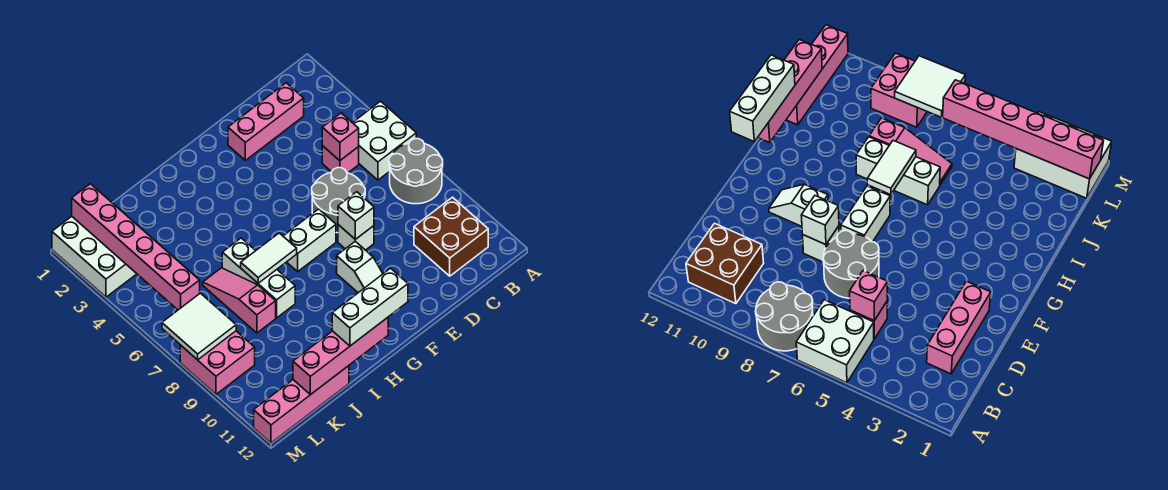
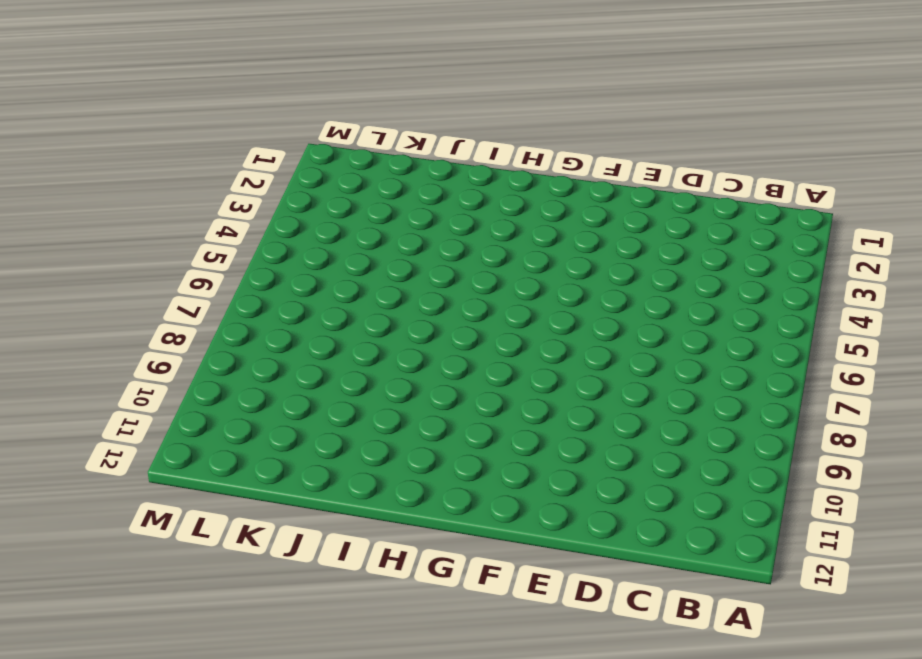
none -> white 2x2 brick [353,101,416,180]
none -> grey 2x2 round brick [389,139,443,204]
none -> brown 2x2 brick [414,197,488,276]

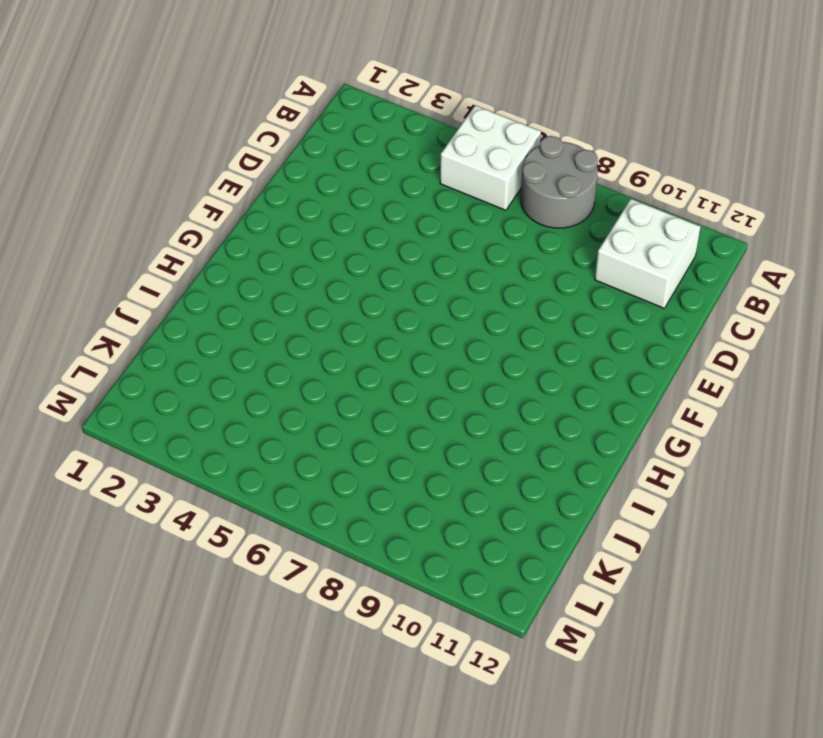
white 2x2 brick [595,199,701,308] -> brown 2x2 brick [414,197,488,276]
none -> pink 1x3 brick [228,83,304,160]
none -> pink 1x1 brick [322,146,359,173]
none -> grey 2x2 round brick [312,168,365,233]

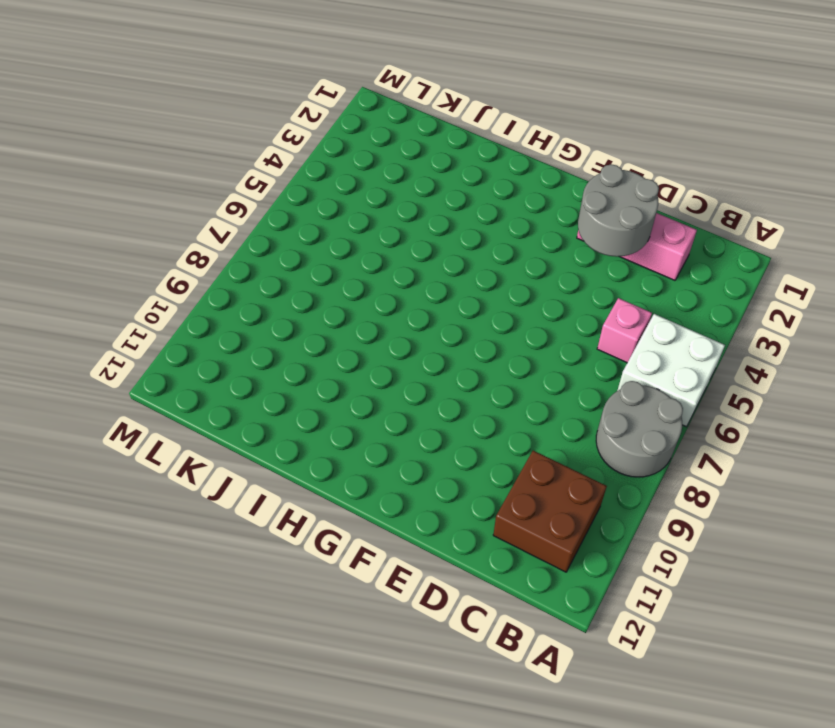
grey 2x2 round brick [578,164,659,257] -> grey 2x2 round brick moved to [312,168,365,233]
none -> white 1x1 brick [338,225,374,250]
none -> white 1x2 brick [283,209,336,271]
none -> white 1x2 slope [337,241,383,293]

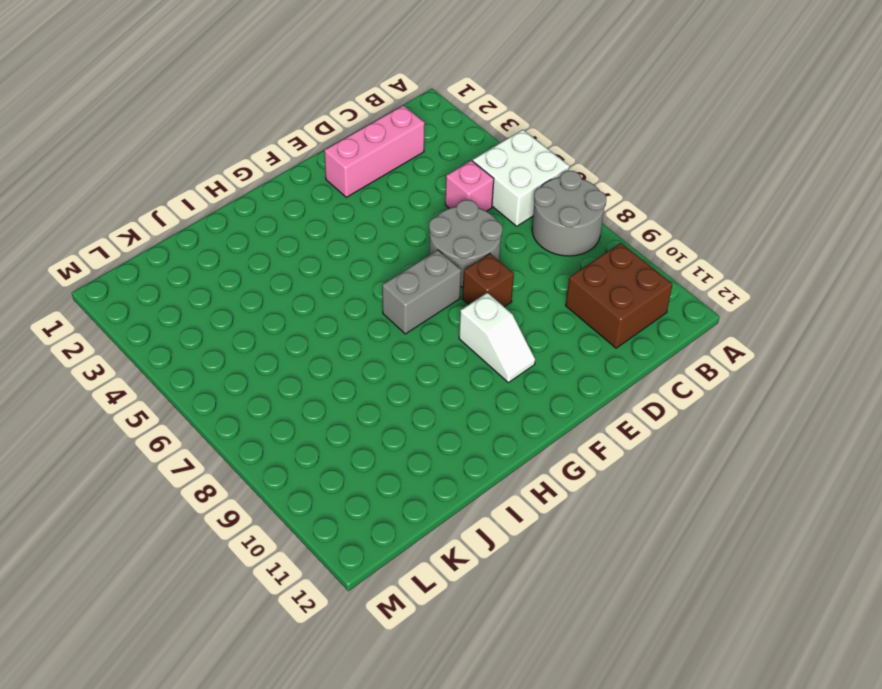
brown 1x1 brick [462,254,514,307] -> white 1x1 brick [338,225,374,250]
grey 1x2 brick [382,250,461,334] -> white 1x2 brick [283,209,336,271]
none -> white 1x3 brick [222,238,295,318]
none -> pink 1x3 slope [203,268,276,333]
none -> pink 1x4 brick [254,366,349,443]

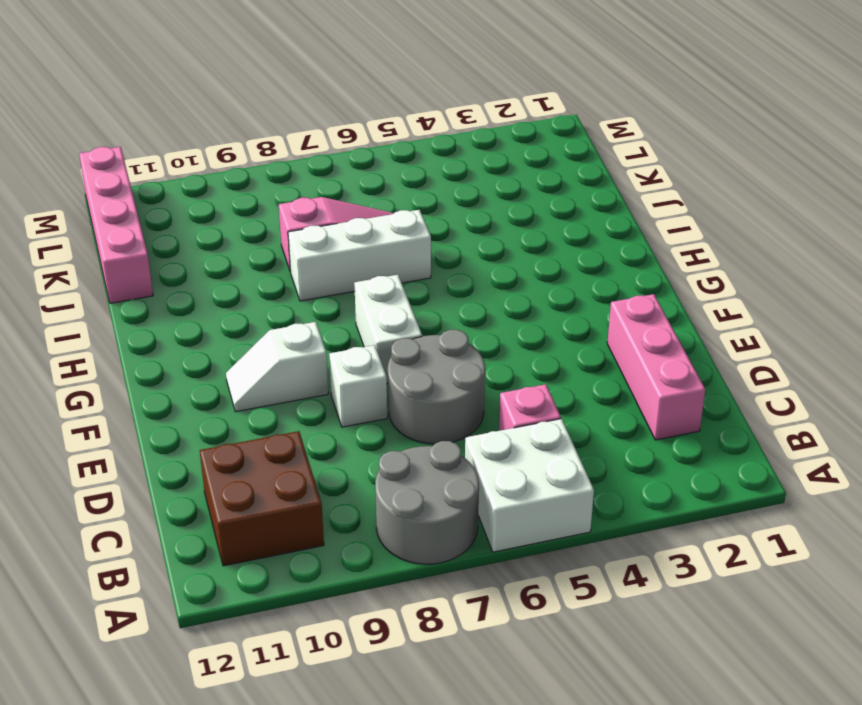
none -> white 2x3 brick [52,216,137,297]
none -> pink 2x2 brick [180,331,255,394]
none -> pink 1x1 brick [322,113,359,161]

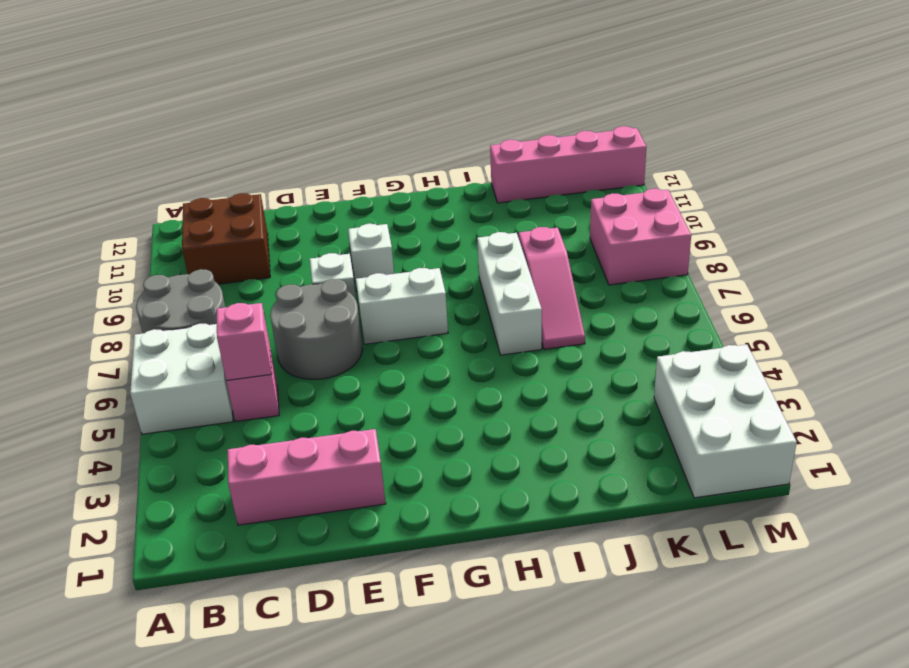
none -> white 1x1 brick [338,192,374,239]
none -> white 1x2 tile [241,233,297,283]
none -> pink 1x4 brick [293,318,388,395]

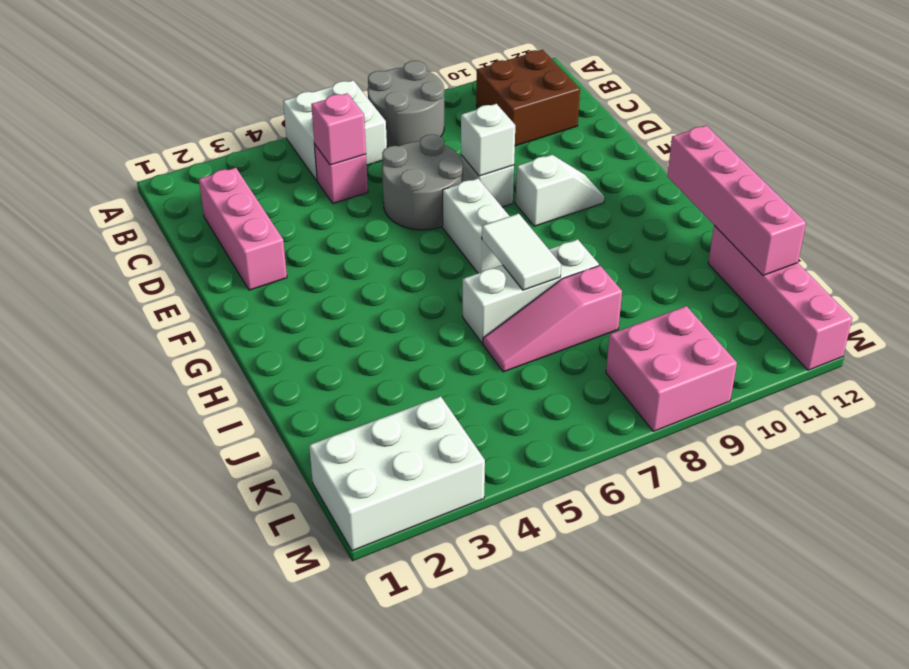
none -> pink 1x6 brick [72,184,200,310]
none -> white 2x2 tile [162,293,236,360]
none -> white 1x3 brick [332,268,408,346]

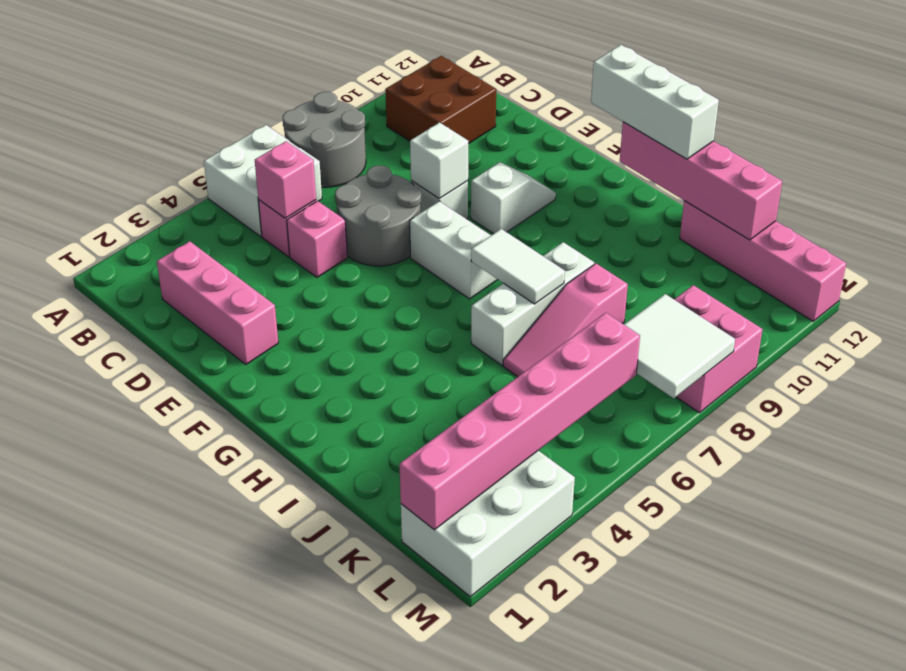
pink 1x1 brick [287,201,347,277] -> none

